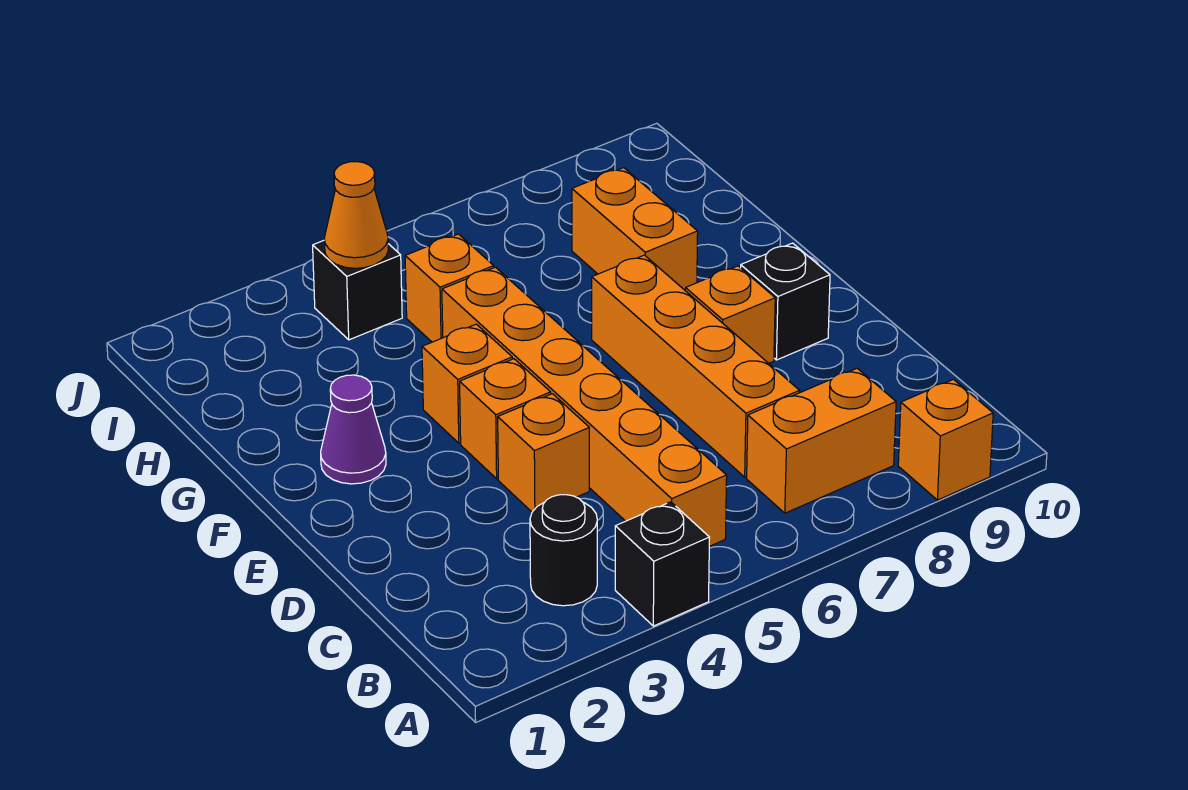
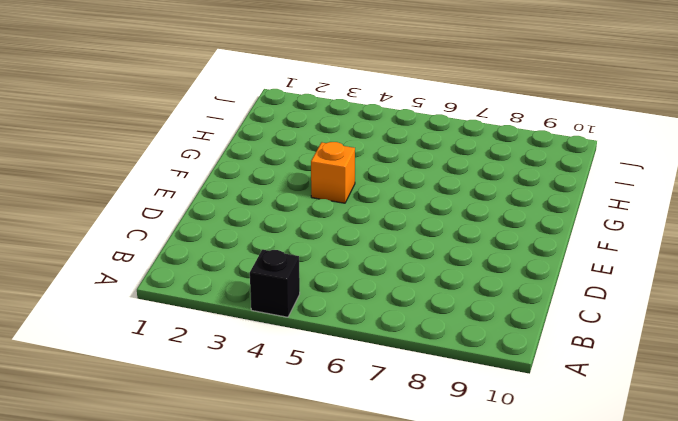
none -> orange 1x1 brick [898,379,993,500]
none -> black 1x1 round brick [530,495,597,606]
none -> orange 1x6 brick [442,267,727,546]

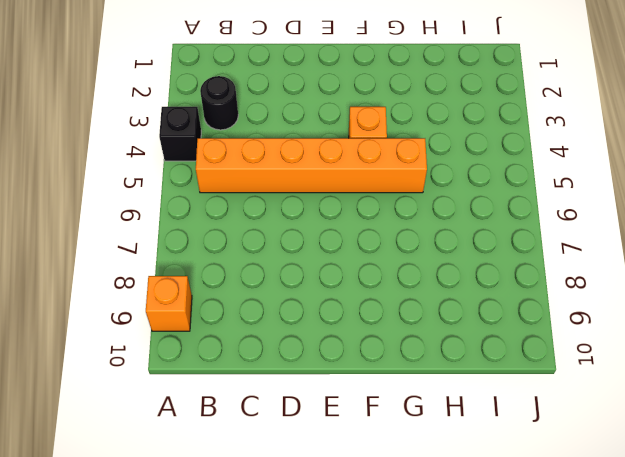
none -> orange 1x2 brick [747,368,896,513]
none -> orange 1x4 brick [592,255,799,477]
none -> orange 1x1 brick [498,394,589,512]

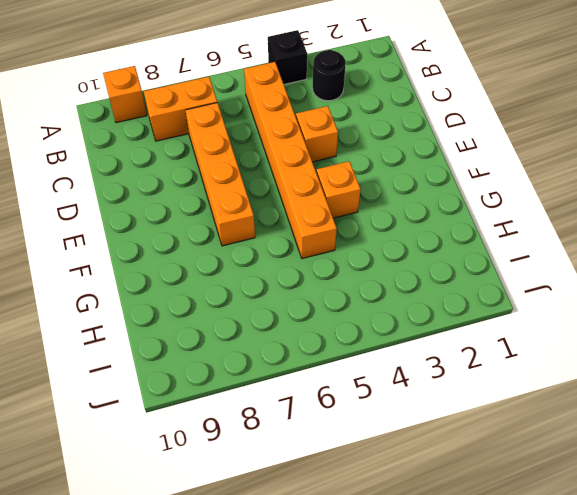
none -> orange 1x1 brick [460,359,551,479]
none -> orange 1x1 brick [685,266,775,363]
none -> black 1x1 brick [741,243,830,360]

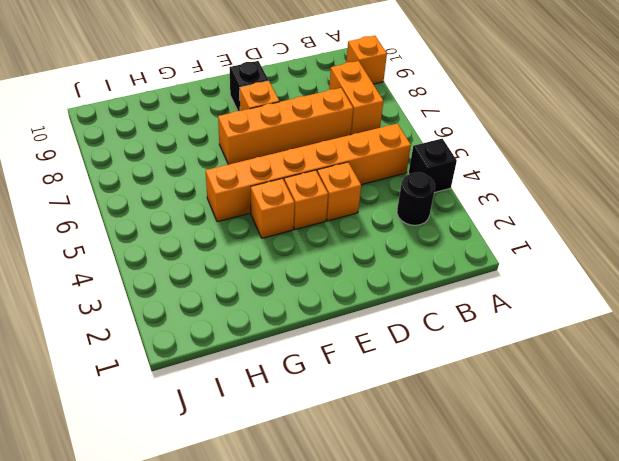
none -> purple 1x1 cone [321,375,386,484]
none -> orange 1x2 brick [572,168,698,290]
none -> orange 1x1 brick [405,234,494,342]

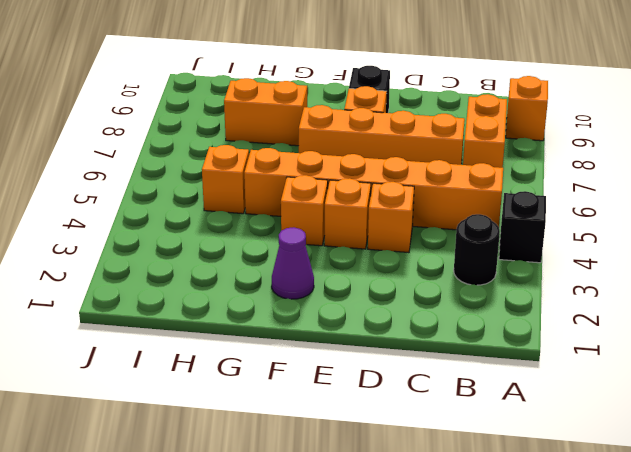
none -> black 1x1 brick [313,241,402,340]
none -> orange 1x1 cone [324,162,388,268]

